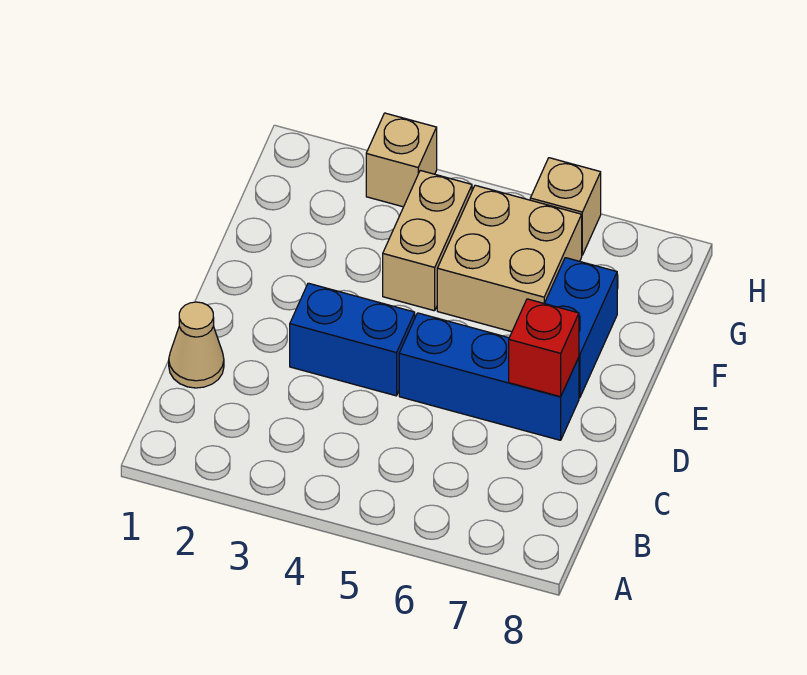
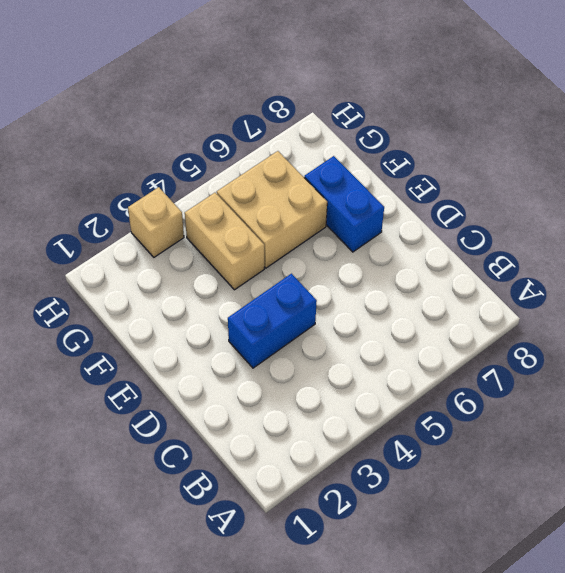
none -> tan 1x1 cone [169,302,224,388]
none -> blue 1x3 brick [399,313,579,440]

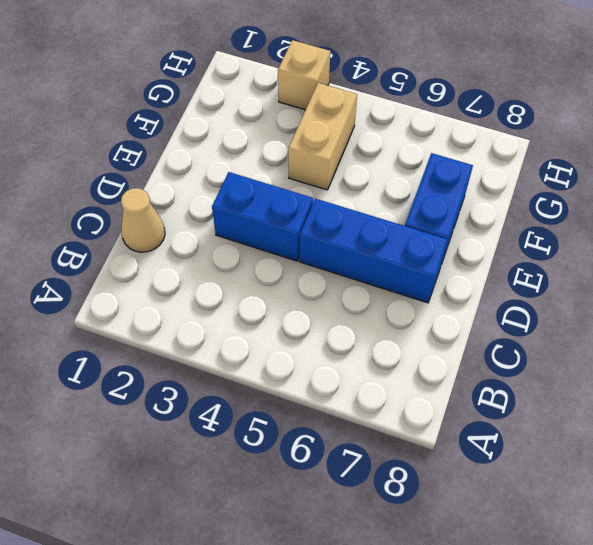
none -> tan 2x2 brick [437,185,582,332]
none -> tan 1x1 brick [530,158,601,255]

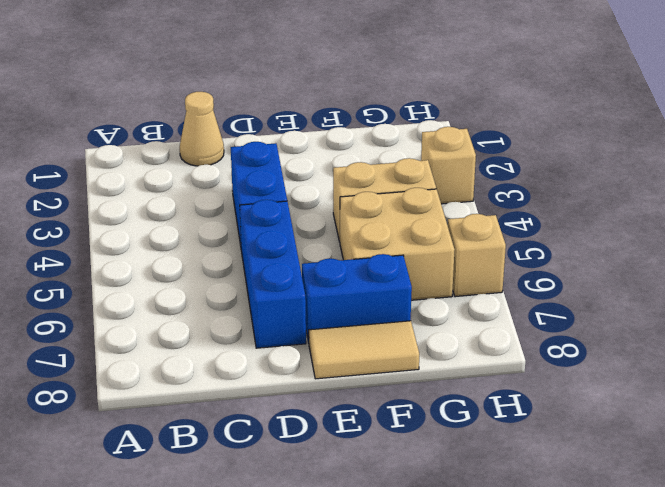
tan 1x2 tile [309,321,419,379] -> none
none -> red 1x1 brick [509,299,579,397]

